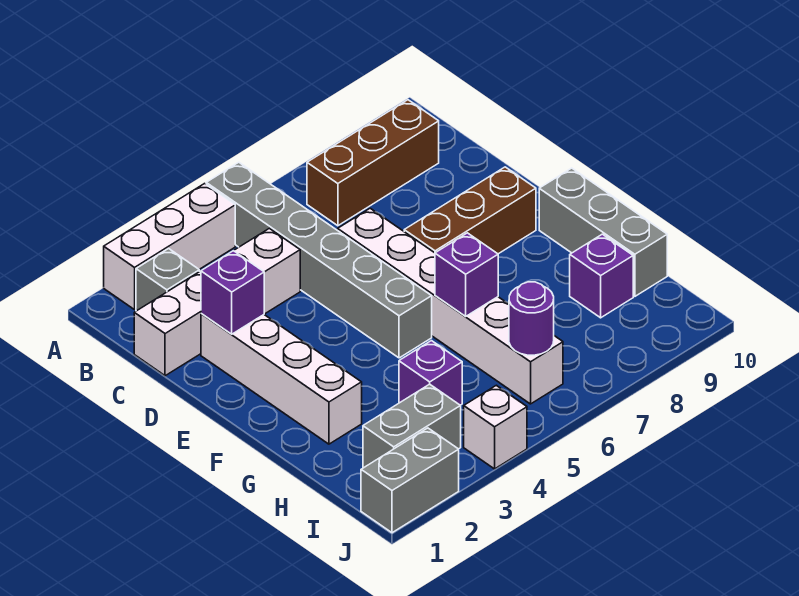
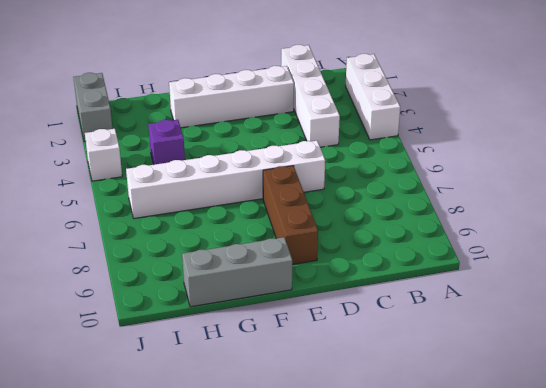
none -> grey 1x6 brick [206,162,432,358]
none -> grey 1x1 brick [136,249,199,311]
none -> brown 1x3 brick [307,100,439,226]

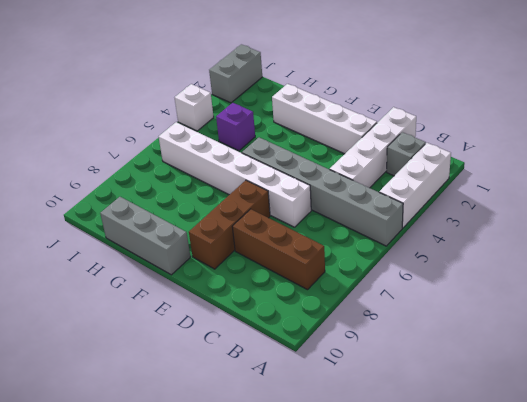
brown 1x3 brick [232,209,325,290] -> brown 1x3 brick turned to [307,100,439,226]
none -> purple 1x1 brick [570,234,633,318]
none -> grey 1x2 brick [363,384,461,468]
none -> purple 1x1 brick [201,251,264,334]

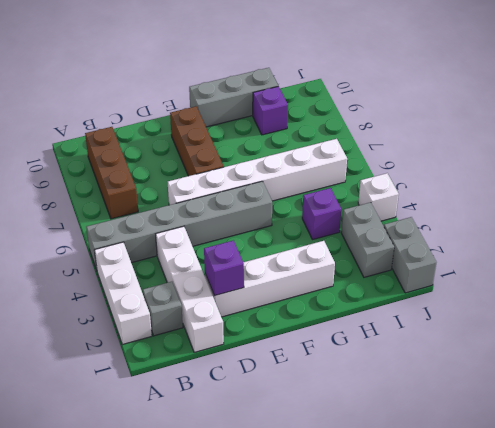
none -> purple 1x1 brick [435,233,498,317]
none -> purple 1x1 round brick [509,282,554,355]

